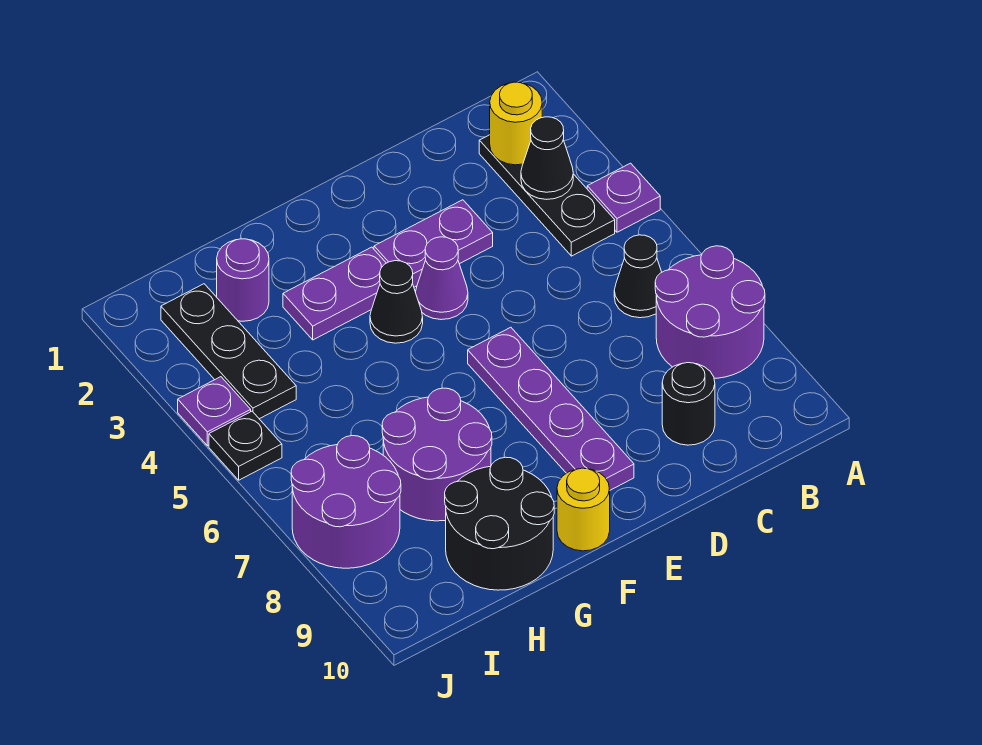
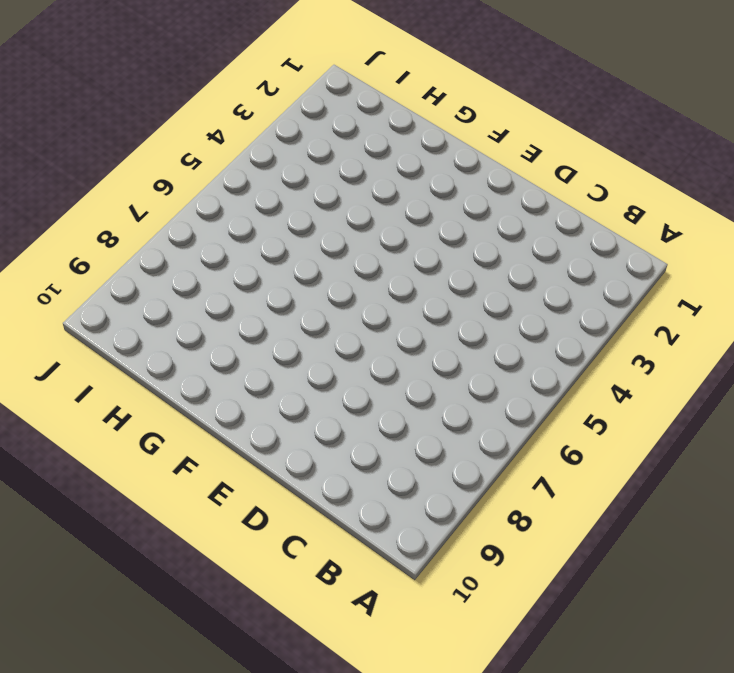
none -> purple 1x1 plate [587,163,660,232]
none -> purple 2x2 round brick [655,246,765,379]
none -> black 1x3 plate [479,135,615,256]

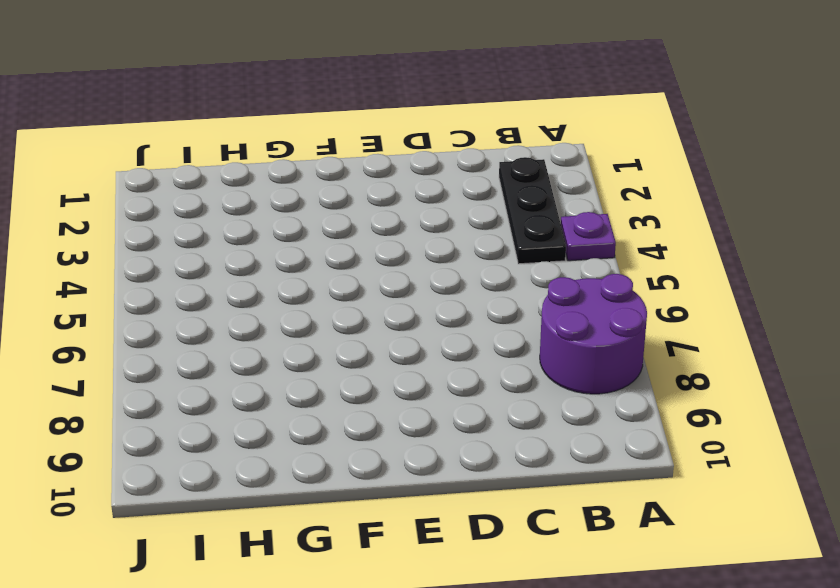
none -> black 1x1 cone [614,235,662,318]
none -> black 1x1 round brick [662,363,715,445]
none -> purple 1x2 plate [374,200,493,287]

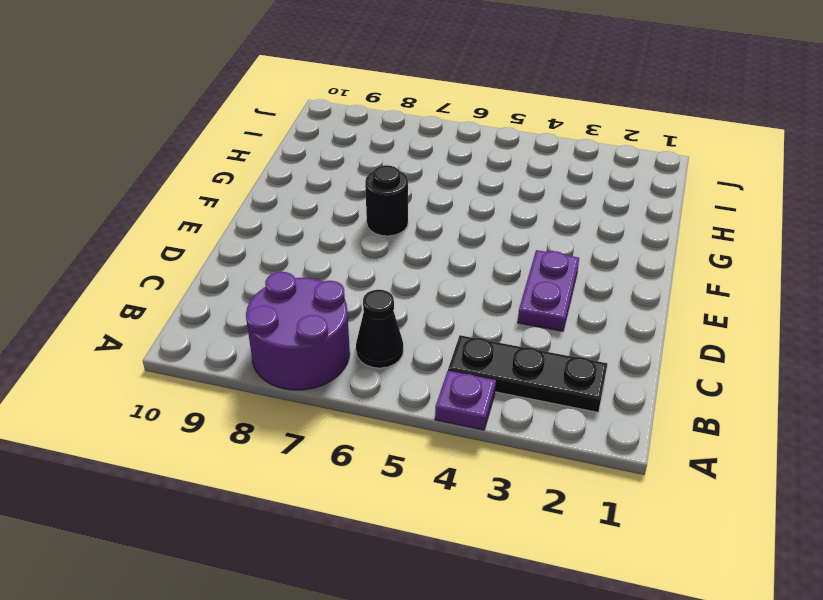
black 1x1 round brick [365,165,408,236] -> black 1x1 round brick moved to [662,363,715,445]
none -> purple 1x1 cone [416,237,468,320]
none -> purple 1x4 plate [468,327,634,490]
none -> purple 1x2 plate [283,247,386,340]

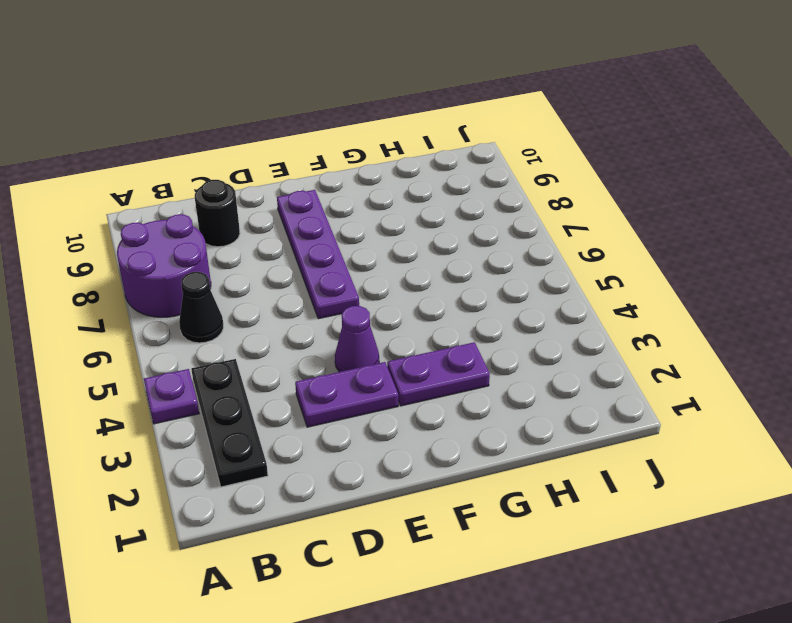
none -> black 1x1 cone [370,261,423,343]
none -> yellow 1x1 round brick [557,468,610,551]
none -> purple 2x2 round brick [382,388,492,521]

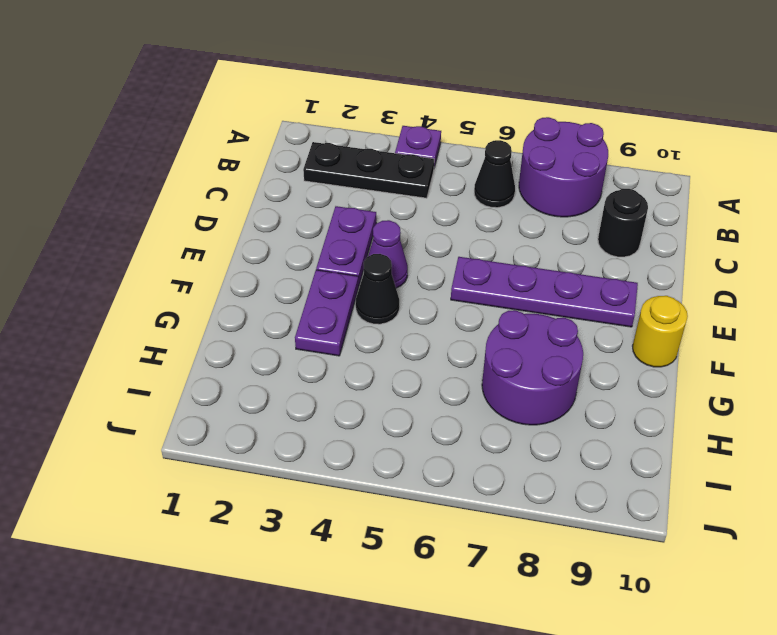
none -> black 2x2 round brick [445,457,554,590]
none -> purple 1x1 round brick [217,239,269,321]
none -> black 1x3 plate [161,284,296,419]

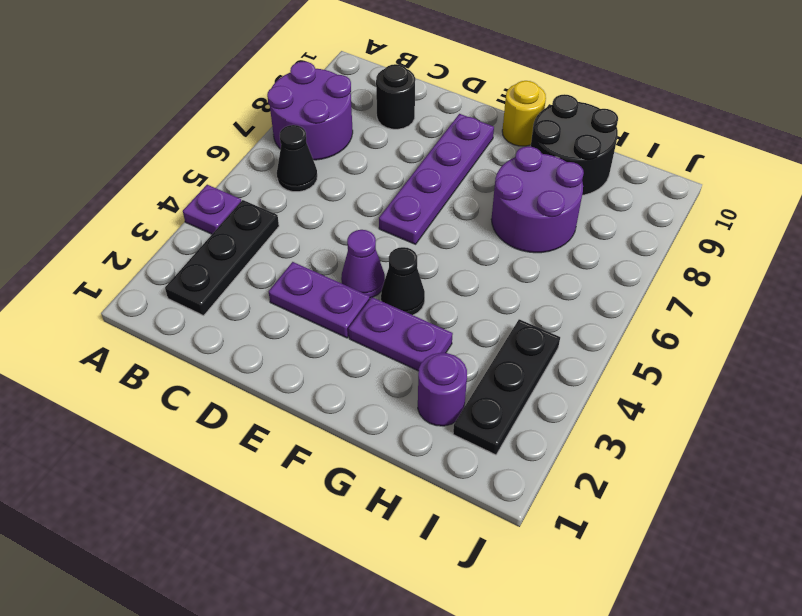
none -> purple 2x2 round brick [291,436,401,568]
none -> purple 1x1 plate [178,377,251,446]
none -> black 1x1 plate [209,411,282,480]

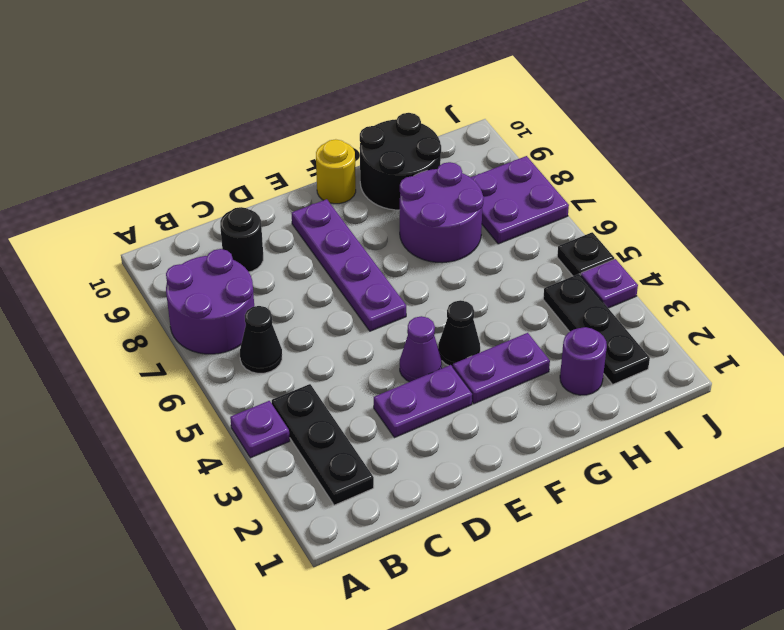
purple 2x2 plate [471,156,569,244] -> purple 2x2 round brick [291,436,401,568]
none -> yellow 1x1 round brick [490,82,542,165]
none -> black 1x1 cone [521,117,573,199]

